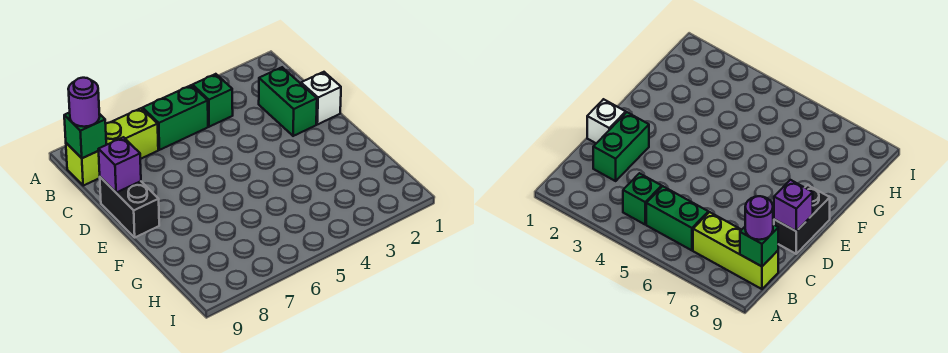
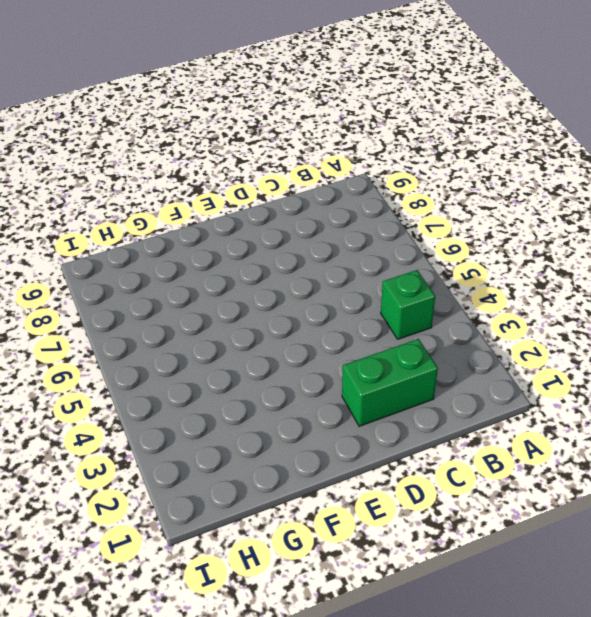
none -> green 1x2 brick [143,85,208,150]
none -> lime 1x3 brick [66,108,158,186]

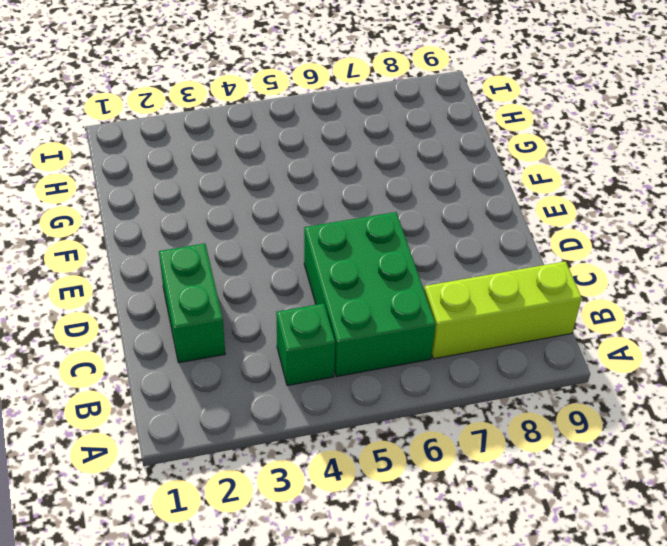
green 2x3 brick [304,212,436,377] -> green 1x2 brick [143,85,208,150]
none -> white 1x1 brick [301,72,341,124]
none -> black 1x2 brick [100,177,159,237]

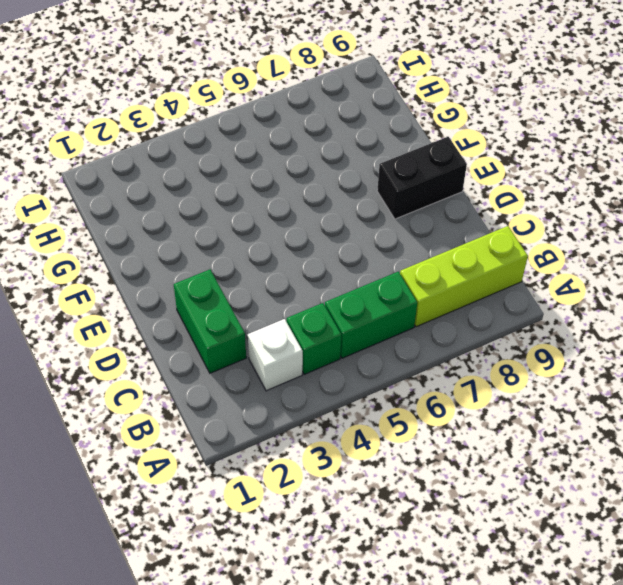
white 1x1 brick [248,319,303,391] -> white 1x1 brick moved to [301,72,341,124]
black 1x2 brick [377,137,467,219] -> black 1x2 brick turned to [100,177,159,237]
none -> green 1x1 brick [64,112,106,158]
none -> purple 1x1 brick [99,137,141,193]

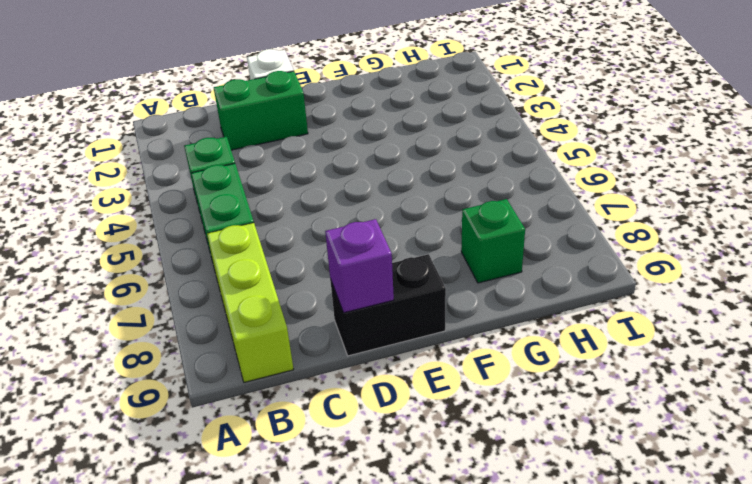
green 1x1 brick [461,199,525,283] -> green 1x1 brick moved to [64,112,106,158]
none -> purple 1x1 round brick [68,78,100,127]

